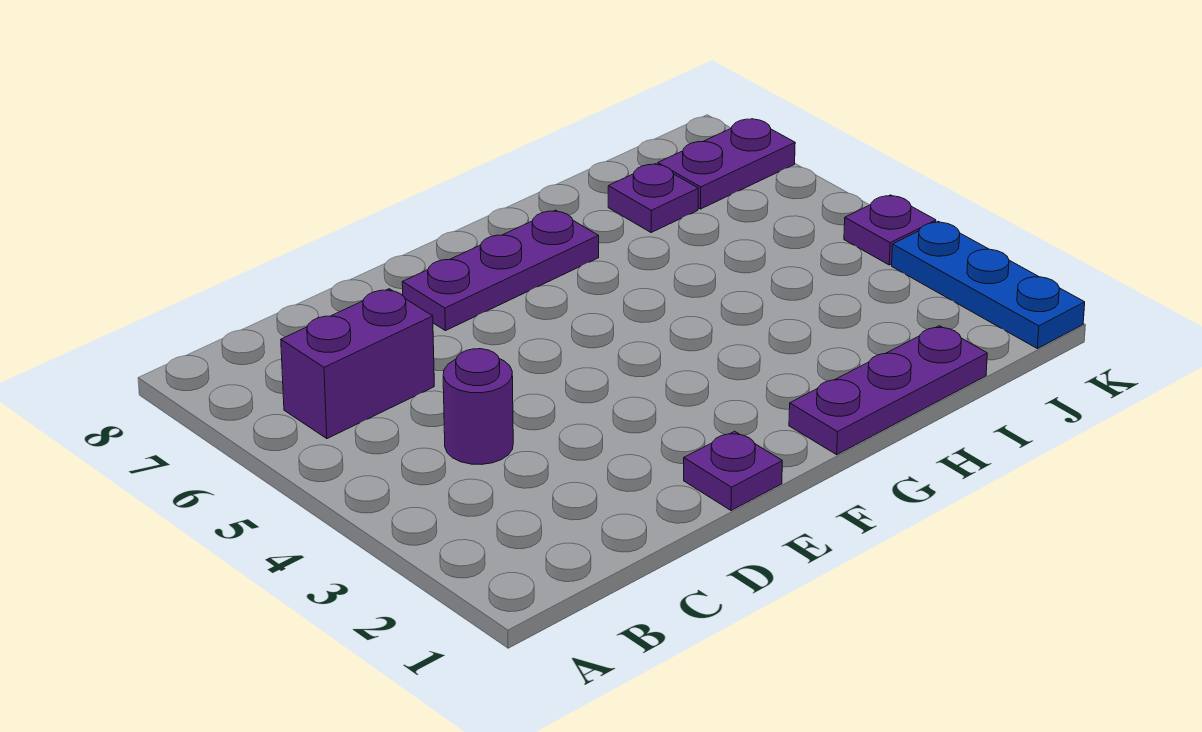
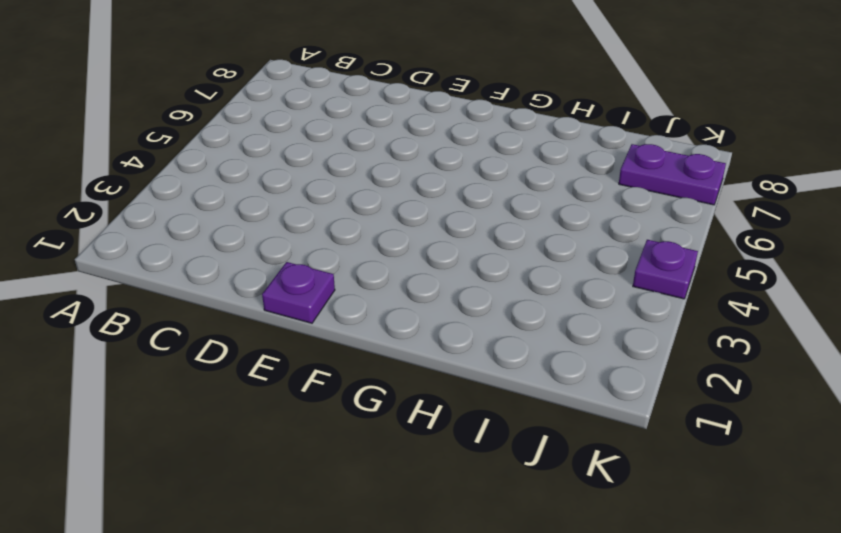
none -> purple 1x2 brick [281,289,434,439]
none -> purple 1x1 round brick [443,349,513,464]

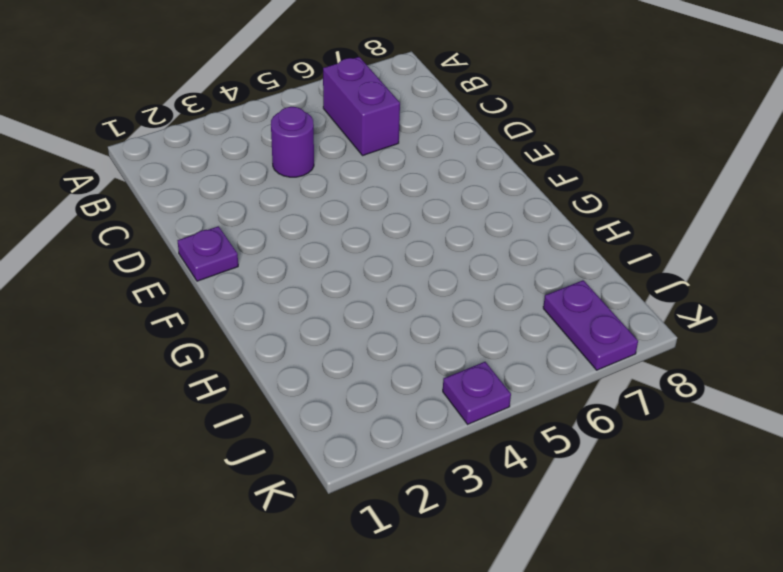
none -> purple 1x3 plate [402,210,599,331]
none -> purple 1x3 plate [789,326,987,455]

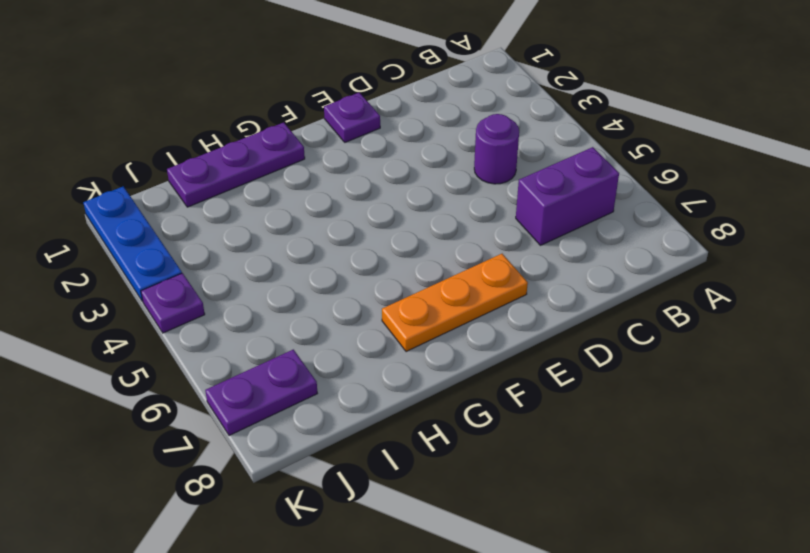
orange 1x3 plate [382,254,528,352] -> purple 1x3 plate [402,210,599,331]
none -> purple 1x1 plate [608,164,698,233]

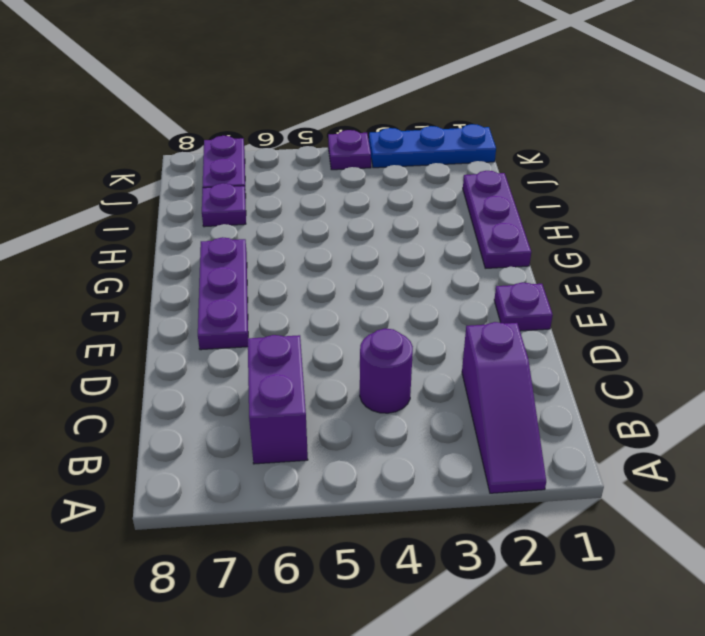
purple 1x3 slope [462,322,546,493] -> none

